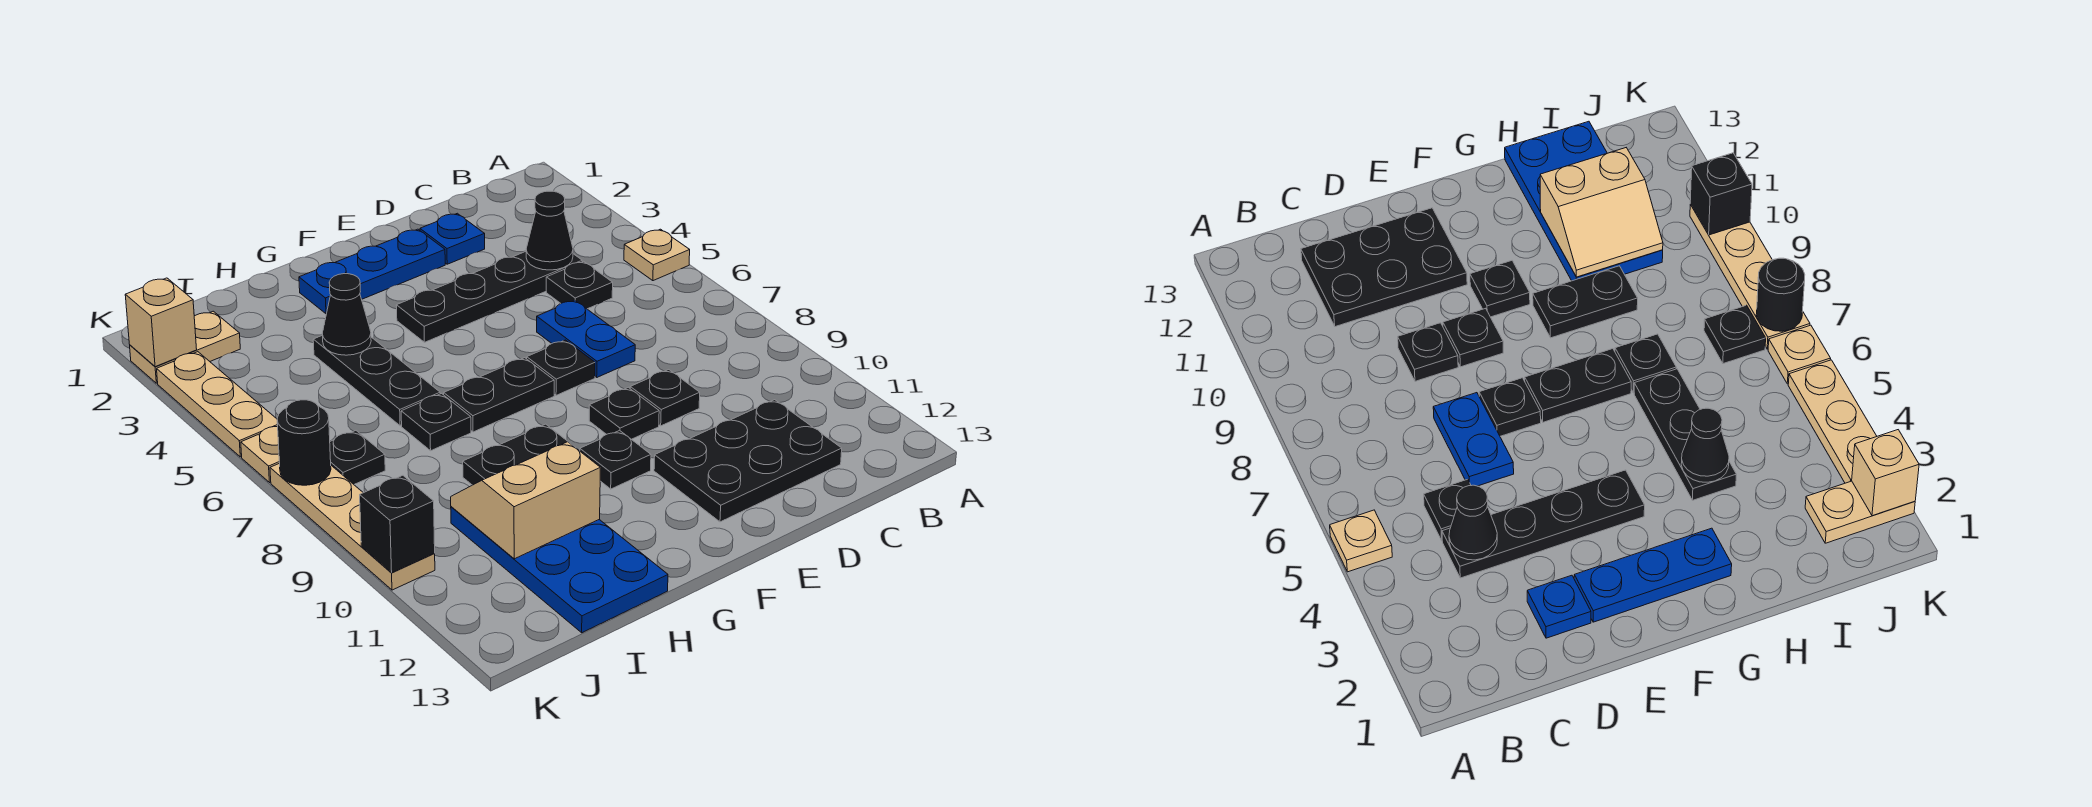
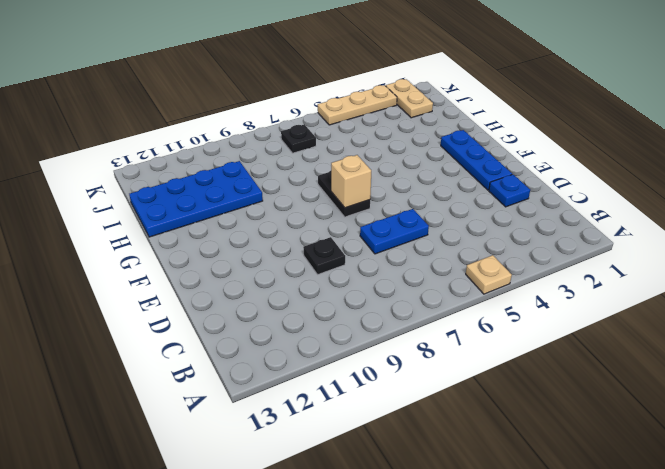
tan 1x1 brick [331,155,371,208] -> tan 1x1 brick moved to [125,278,197,367]
none -> black 1x4 plate [396,251,582,342]
none -> black 1x1 plate [546,261,613,309]
none -> black 2x3 plate [654,400,842,522]

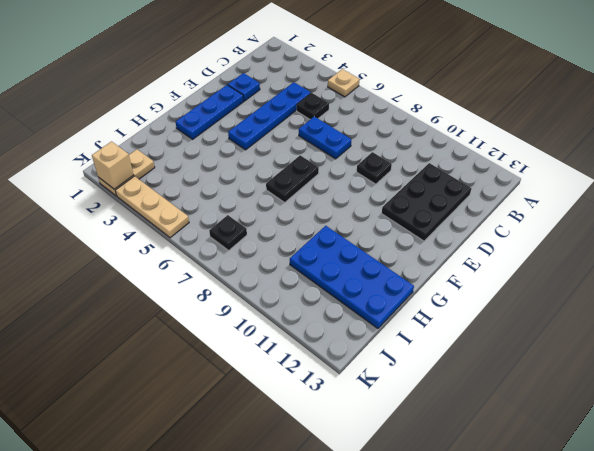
blue 1x4 plate [228,82,311,150] -> black 1x4 plate [396,251,582,342]
none -> black 1x1 plate [527,340,595,395]
none -> black 1x1 plate [589,387,659,439]
none -> black 1x1 plate [580,430,651,489]

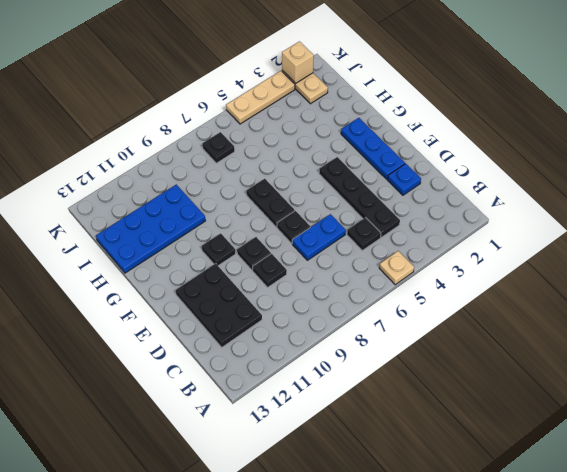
none -> black 1x2 plate [463,424,576,485]
none -> black 1x3 plate [313,336,440,426]
none -> black 1x1 plate [401,394,471,451]

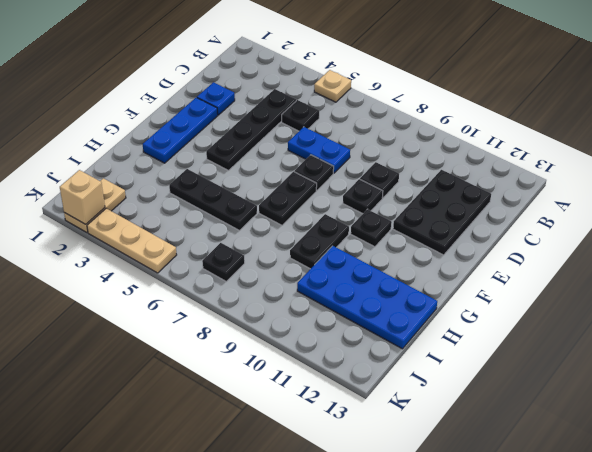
none -> black 1x1 plate [401,394,471,451]
none -> tan 1x1 plate [241,427,279,482]
none -> tan 1x4 plate [270,463,435,590]

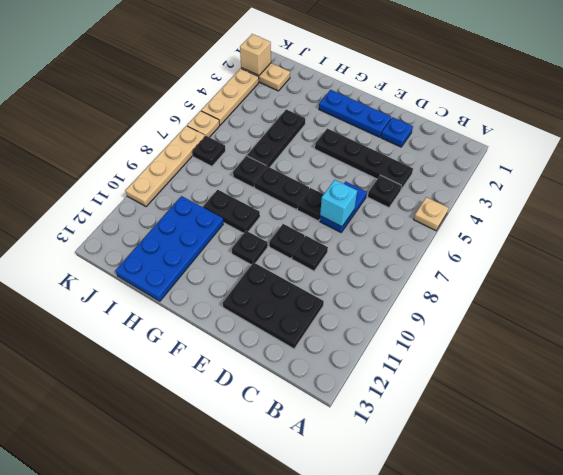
cyan 1x1 brick [320,180,357,227] -> none
none -> black 1x1 cone [526,191,573,270]
none -> black 1x1 cone [322,274,371,355]
none -> tan 2x2 slope [451,442,600,559]

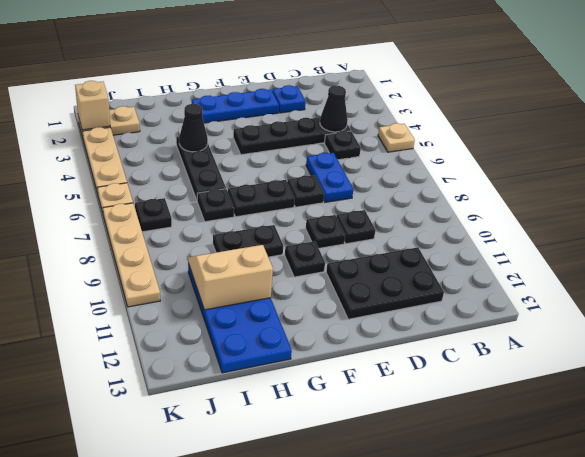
none -> black 1x1 round brick [277,400,331,485]
none -> black 1x1 brick [360,475,435,573]

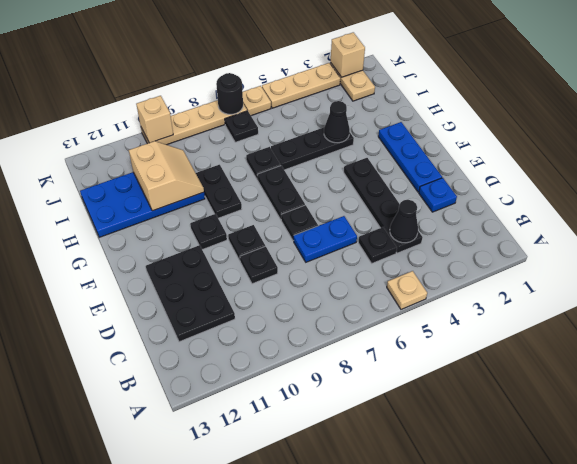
tan 1x1 brick [136,96,173,143] -> black 1x1 brick [360,475,435,573]

